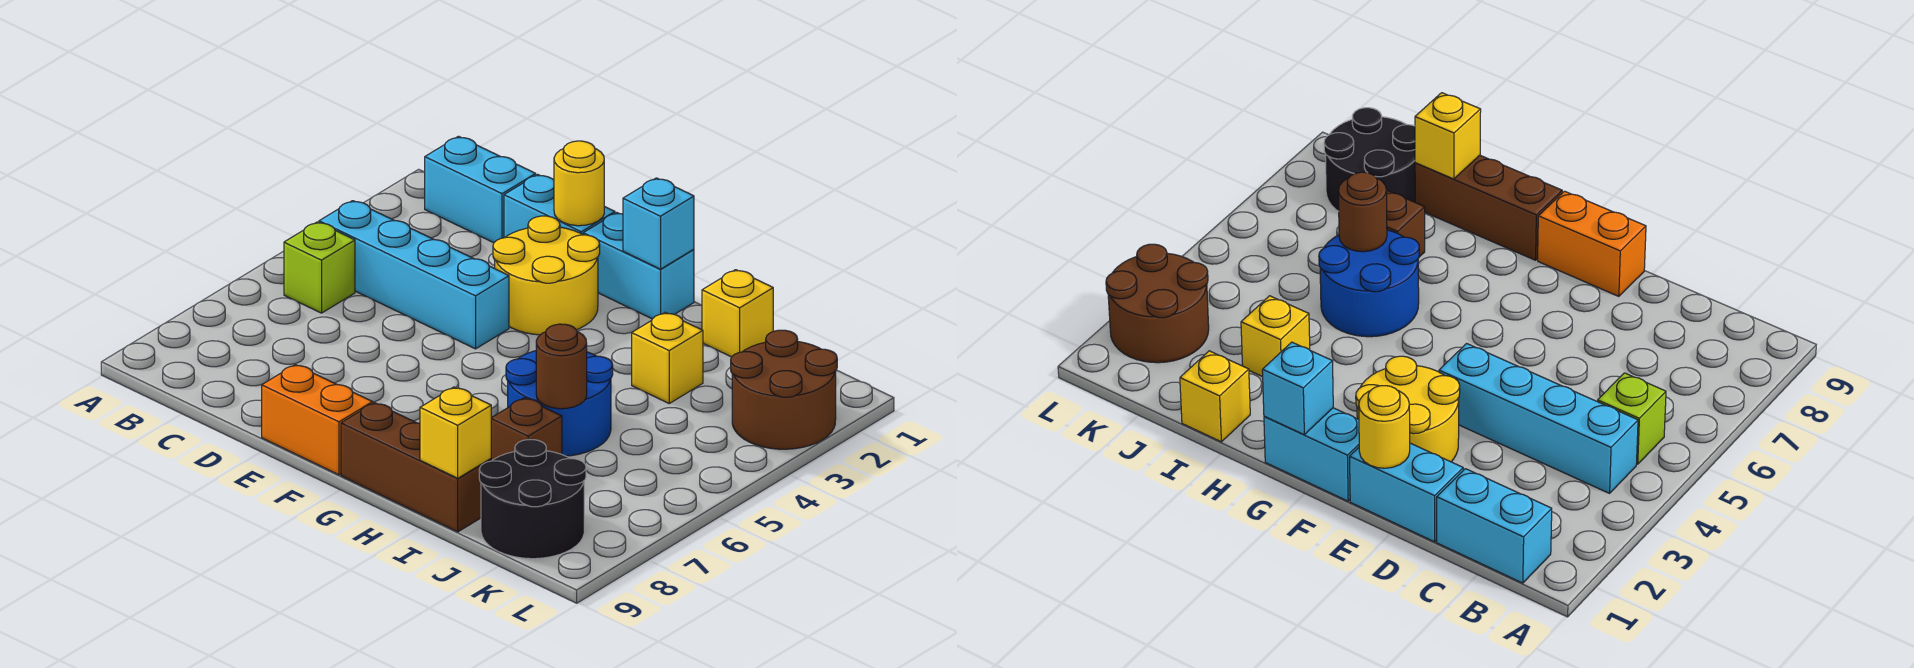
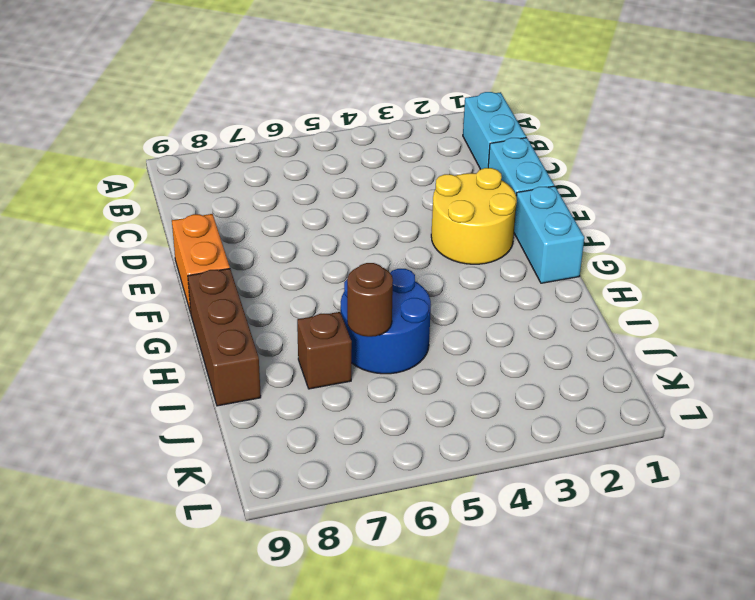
none -> cyan 1x4 brick [319,201,509,349]
none -> lime 1x1 brick [284,222,355,313]
none -> yellow 1x1 brick [702,270,773,357]

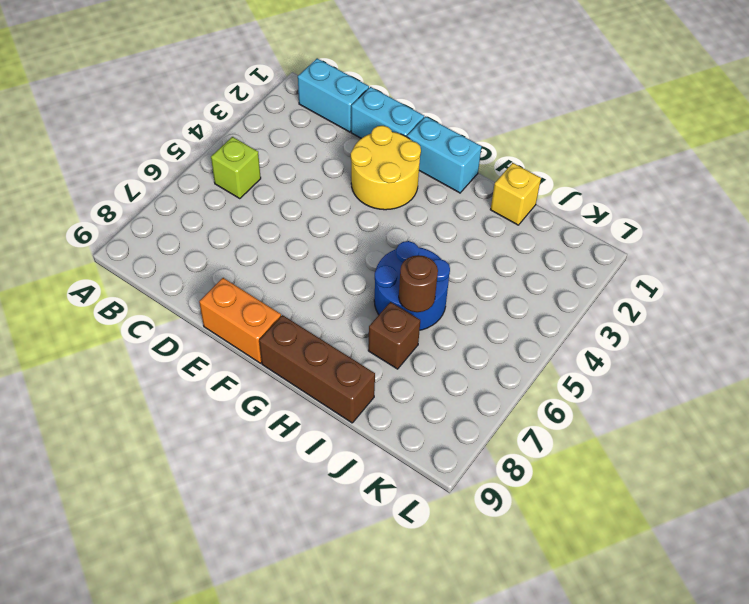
none -> cyan 1x4 brick [319,201,509,349]
none -> yellow 1x1 brick [632,312,703,403]
none -> black 2x2 round brick [479,439,586,559]

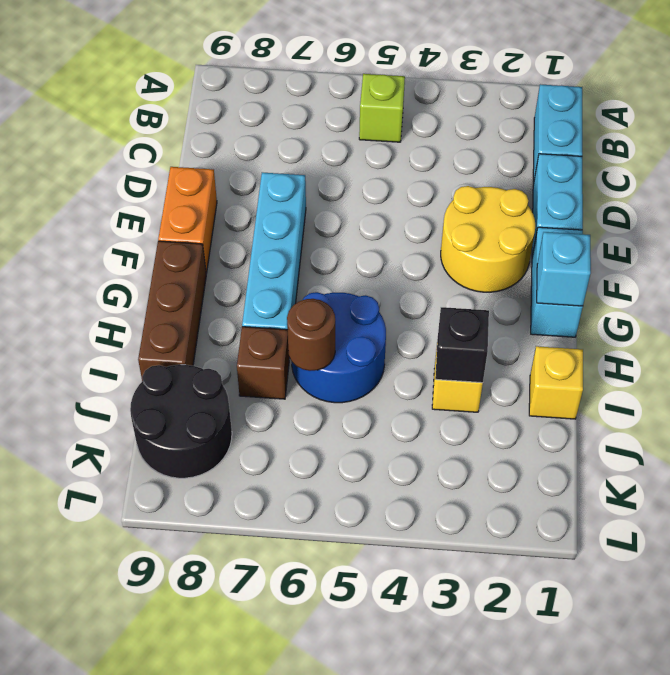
cyan 1x4 brick [242,172,306,358] -> cyan 1x4 brick moved to [319,201,509,349]
black 1x1 brick [435,307,489,383] -> none
none -> brown 2x2 round brick [731,330,837,449]
none -> yellow 1x1 round brick [554,141,604,226]
none -> yellow 1x1 brick [420,387,491,478]

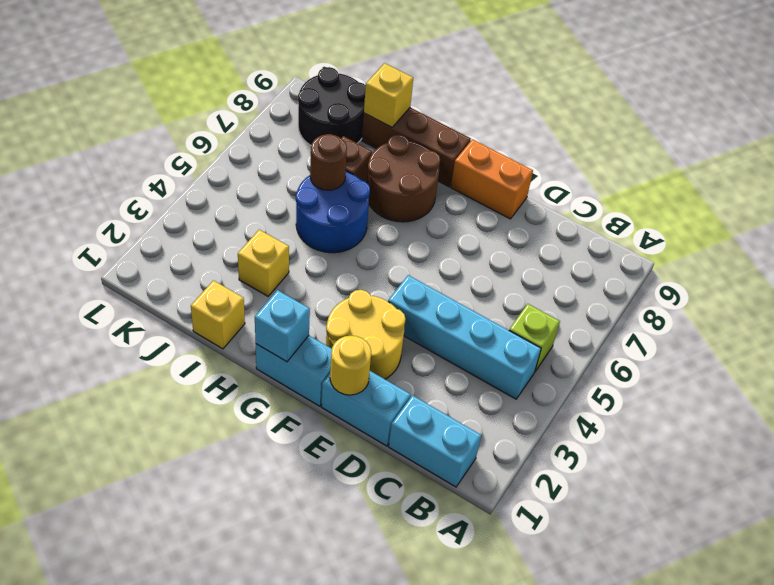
brown 2x2 round brick [367,135,440,222] -> brown 2x2 round brick moved to [731,330,837,449]

